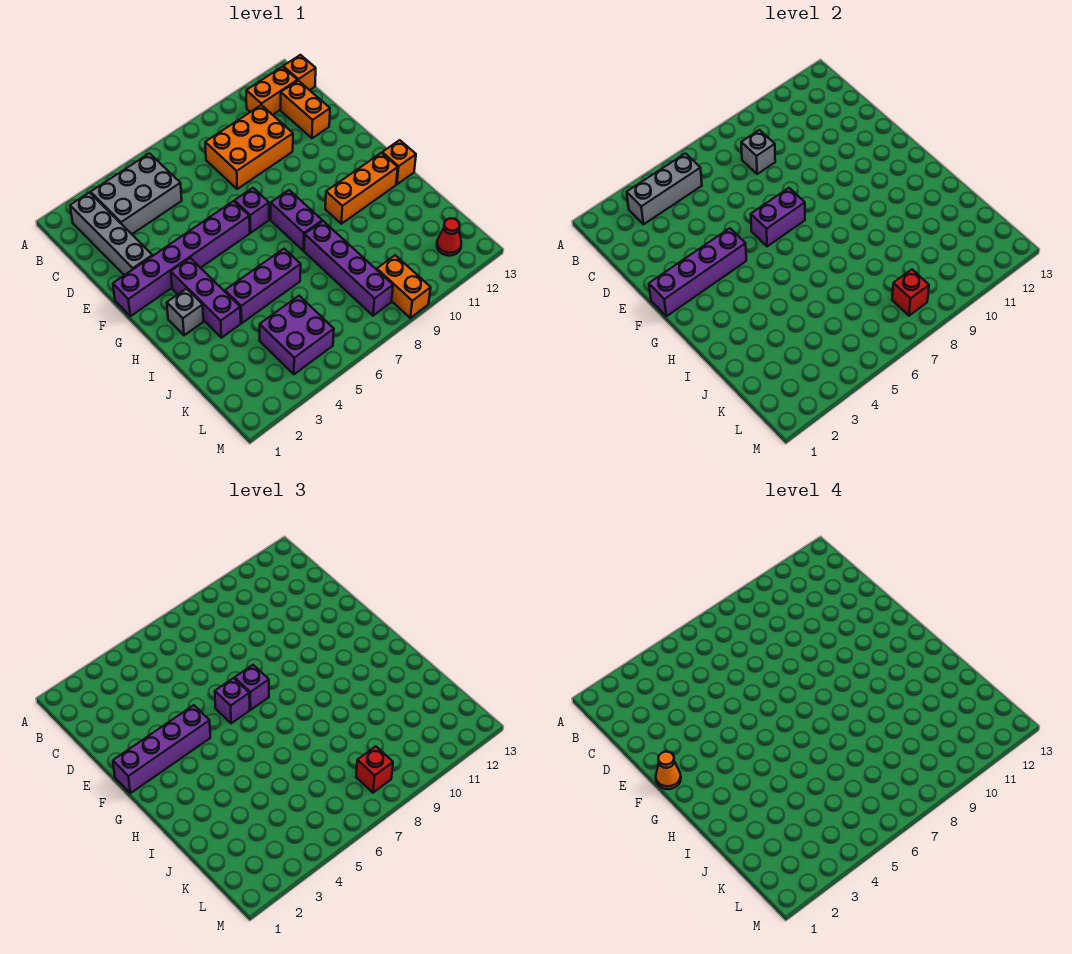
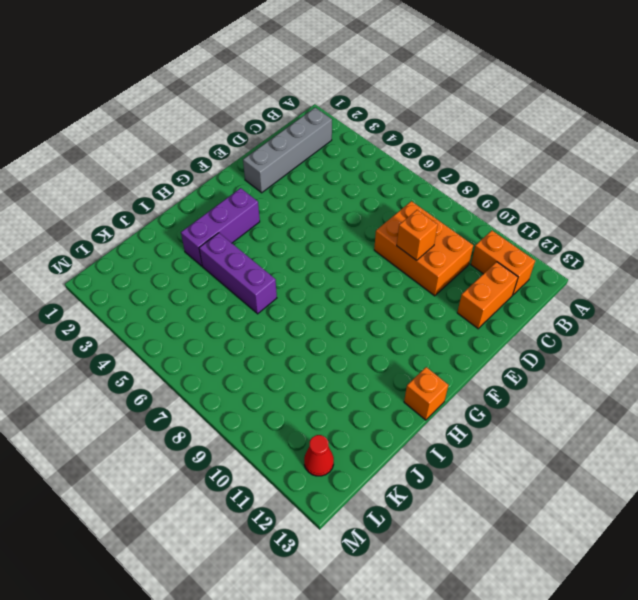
orange 1x1 brick [397,210,438,260] -> orange 1x1 brick moved to [283,55,316,90]
none -> grey 2x3 brick [91,153,182,234]
none -> purple 1x6 brick [113,201,250,316]
none -> purple 1x1 brick [235,188,269,233]

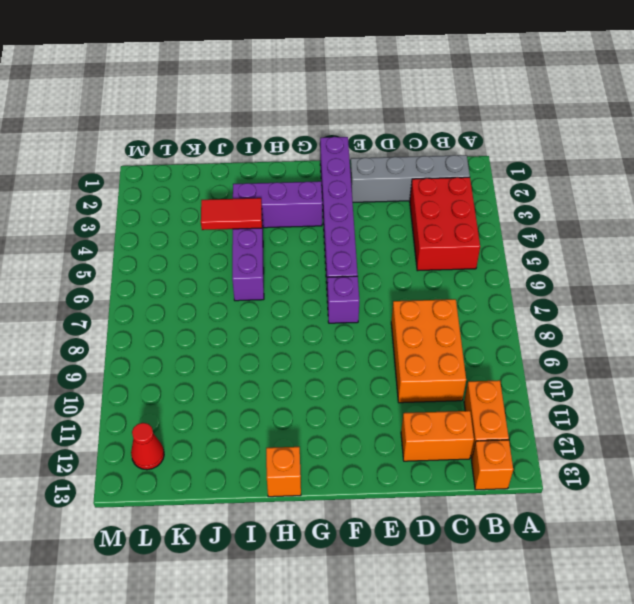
red 2x3 brick [410,177,480,271] -> grey 2x3 brick [91,153,182,234]
red 1x2 tile [201,198,262,230] -> none
none -> purple 1x2 brick [271,190,322,251]
none -> grey 1x1 brick [167,289,204,335]
none -> orange 1x3 brick [325,153,398,224]

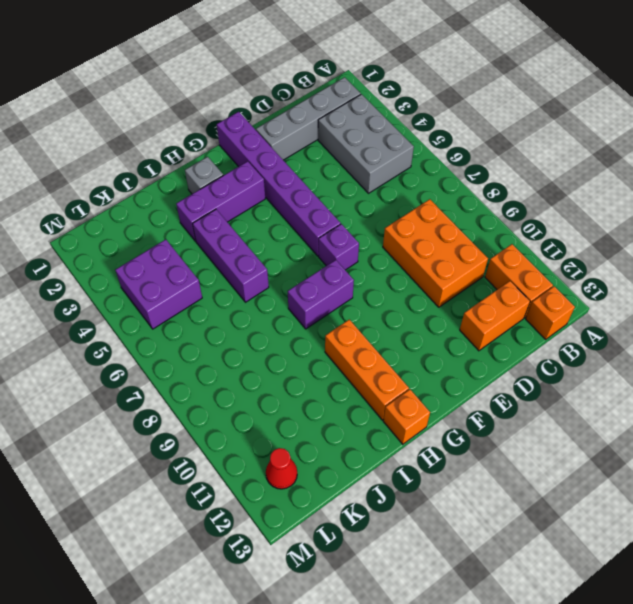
none -> purple 1x4 brick [304,221,393,316]
none -> orange 1x2 brick [377,255,431,318]
none -> grey 1x3 brick [627,153,702,224]

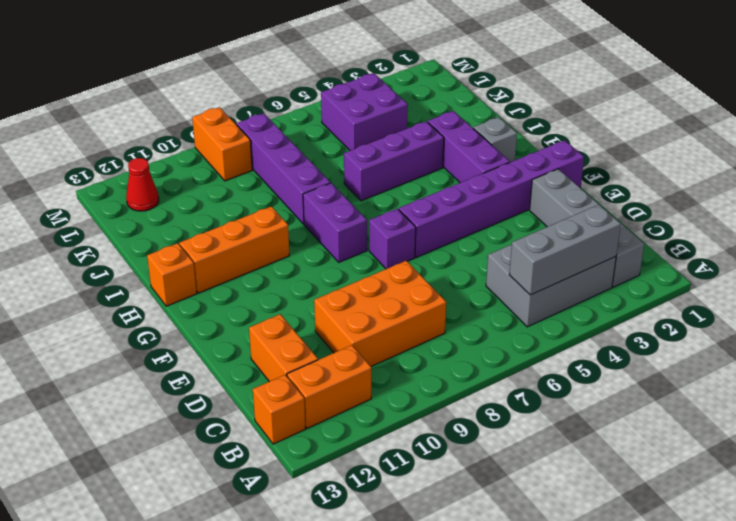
none -> grey 1x1 brick [741,130,775,174]
none -> purple 1x4 brick [649,228,746,316]
none -> purple 1x2 brick [751,188,805,246]

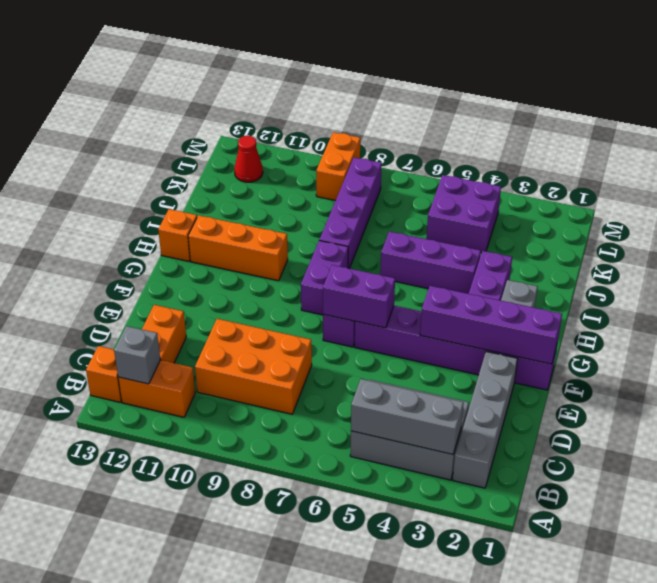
grey 1x1 brick [114,326,160,384] -> grey 1x1 brick moved to [741,130,775,174]
none -> red 1x1 brick [892,269,929,316]
none -> purple 1x4 brick [113,705,210,793]
none -> purple 1x1 brick [215,678,250,723]

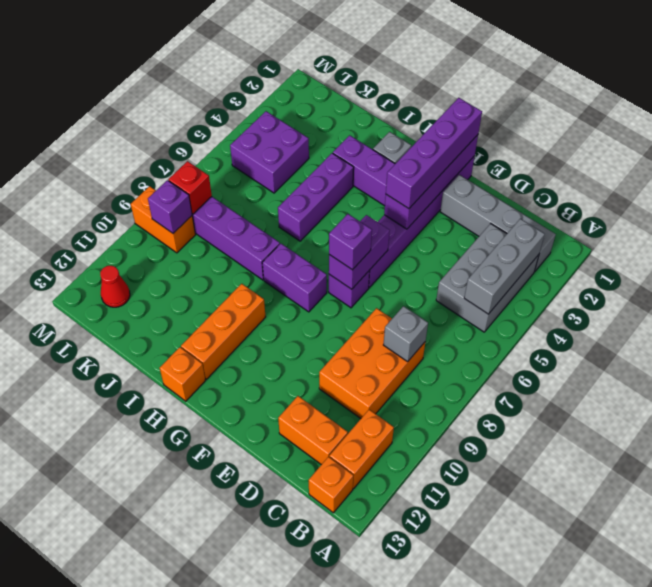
purple 1x1 brick [148,180,192,233] -> purple 1x1 brick moved to [215,678,250,723]
none -> red 1x1 brick [356,746,393,793]
none -> orange 1x1 cone [656,752,681,789]

